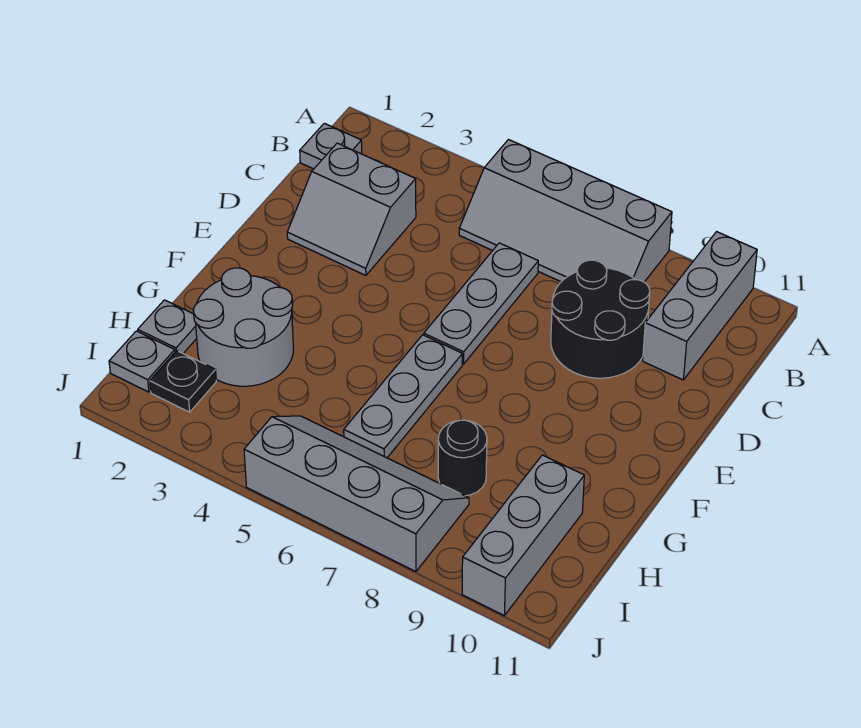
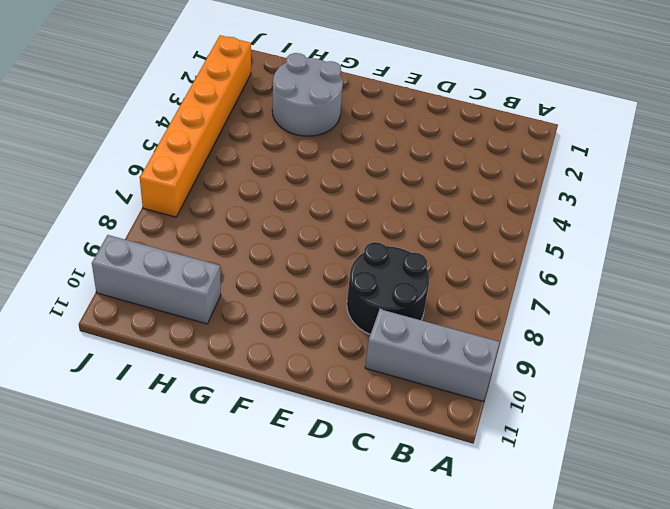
orange 1x6 brick [140,35,251,217] -> grey 2x4 slope [244,416,469,572]
none -> grey 2x4 slope [459,140,672,282]
none -> grey 1x1 plate [300,123,362,169]
none -> grey 2x2 slope [287,143,416,275]

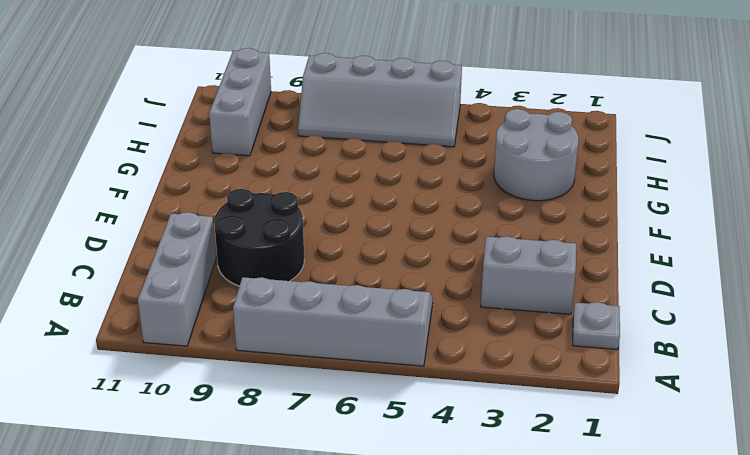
none -> grey 1x3 plate [424,243,538,364]
none -> grey 1x3 plate [344,335,462,458]
none -> grey 1x1 plate [138,300,197,353]

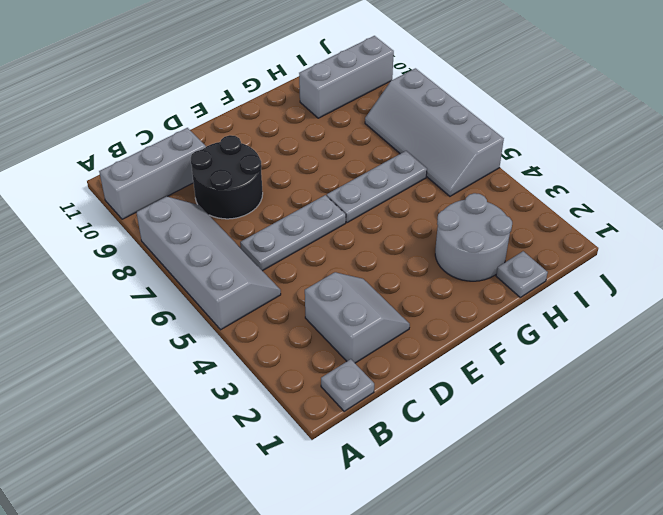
none -> black 1x1 round brick [438,420,487,496]
none -> grey 1x1 plate [109,331,175,392]
none -> black 1x1 plate [150,351,216,412]

